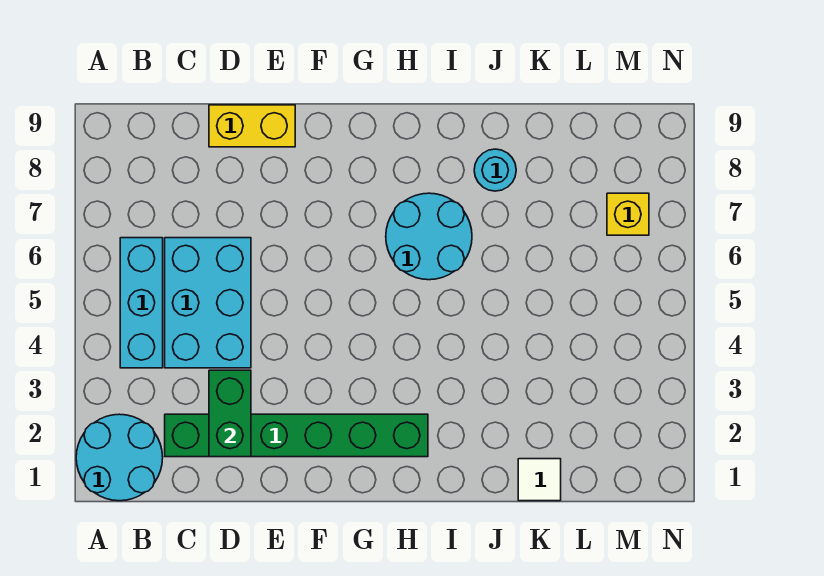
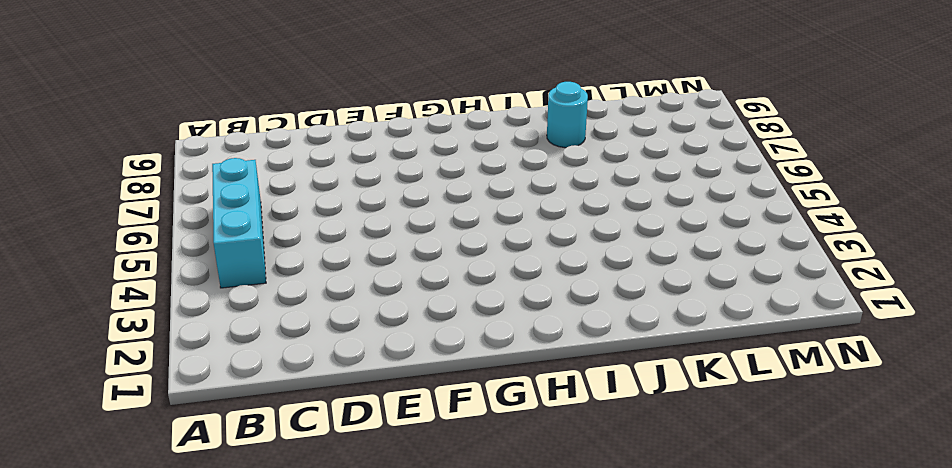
none -> cyan 2x2 round brick [76,414,163,501]
none -> green 1x6 brick [165,414,428,457]

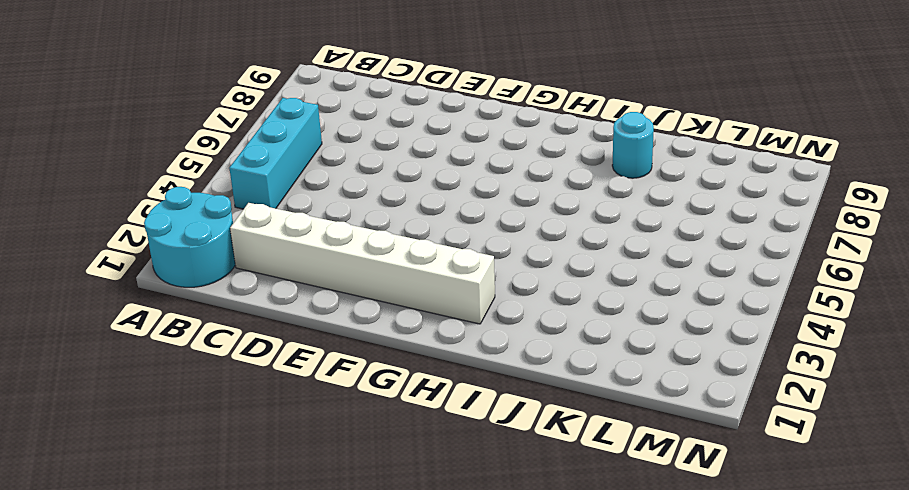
white 1x6 brick [230,203,495,324] -> green 1x6 brick [165,414,428,457]
none -> cyan 2x3 brick [165,238,251,368]
none -> yellow 1x2 brick [209,105,295,147]

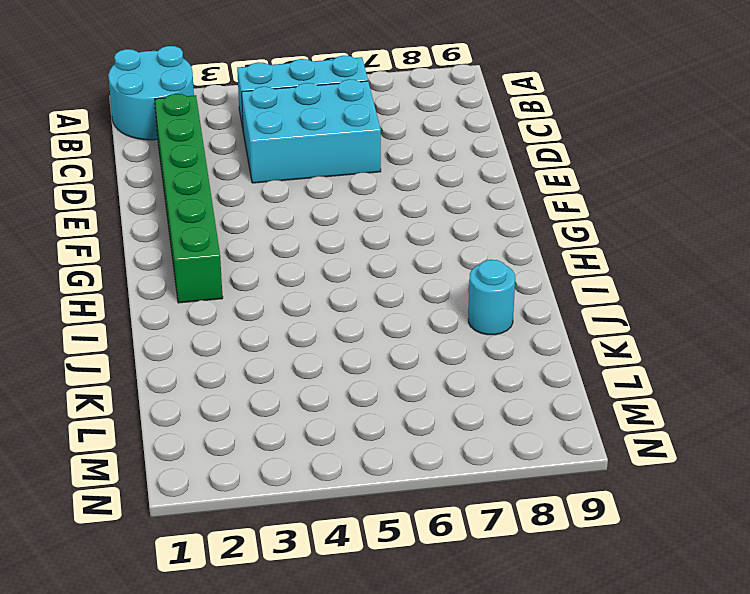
none -> yellow 1x2 brick [209,105,295,147]
none -> cyan 2x2 round brick [386,193,472,280]

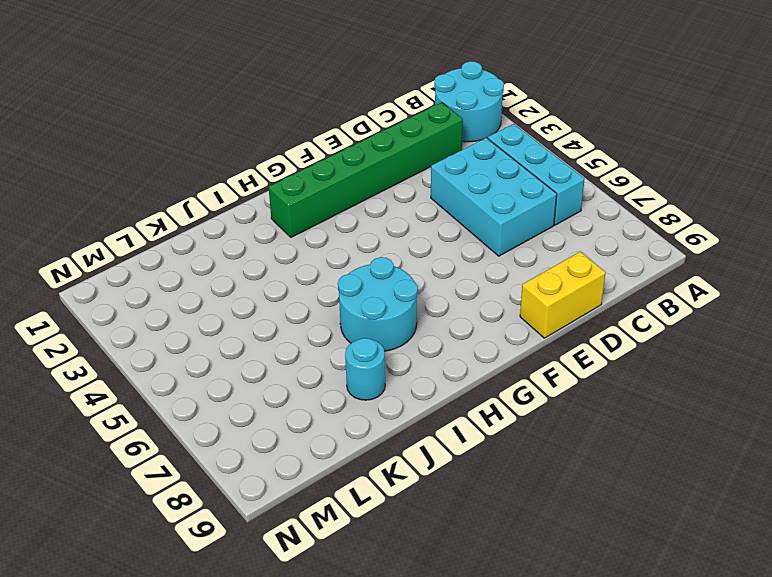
none -> white 1x1 tile [518,459,561,501]
none -> yellow 1x1 brick [607,193,649,235]

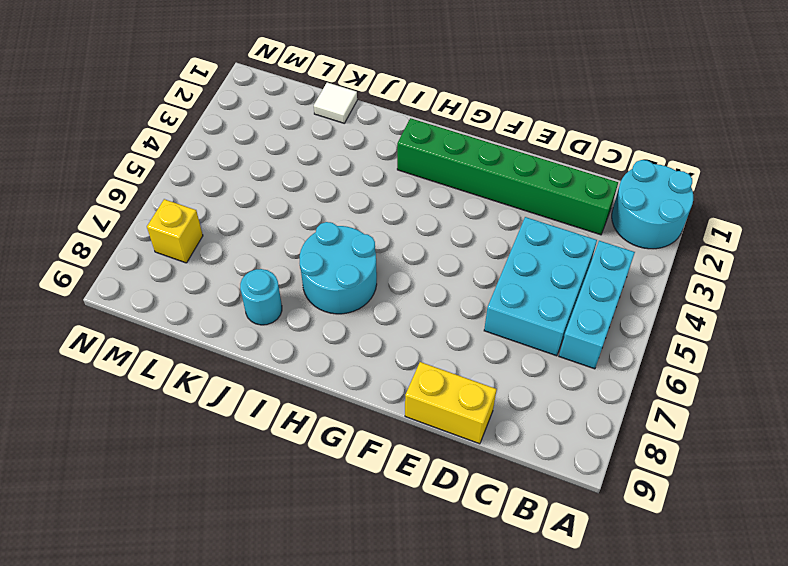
none -> green 1x2 brick [209,370,251,457]

